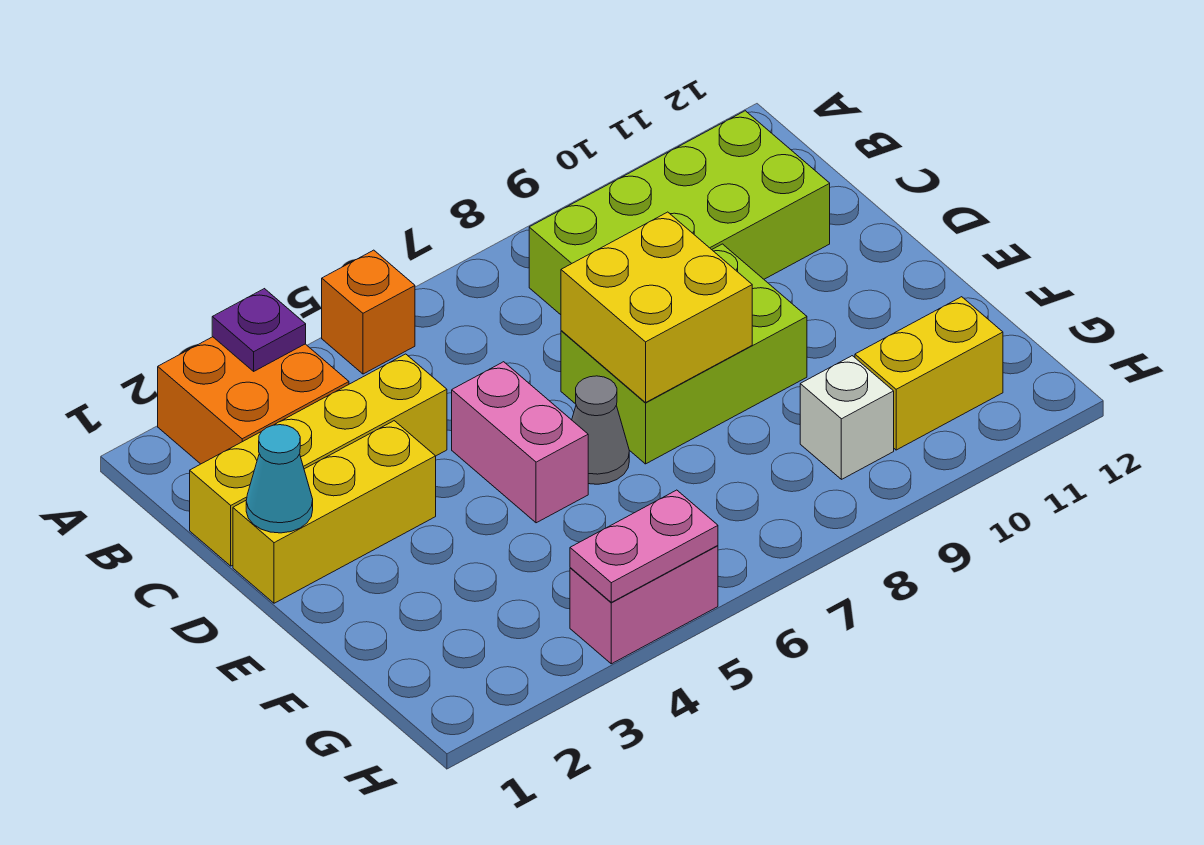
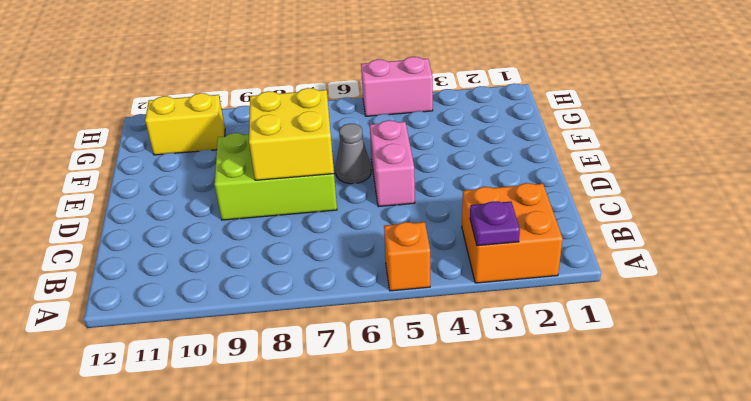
none -> lime 2x4 brick [529,111,830,315]
none -> yellow 1x4 brick [190,354,447,566]
none -> yellow 1x3 brick [233,421,436,603]

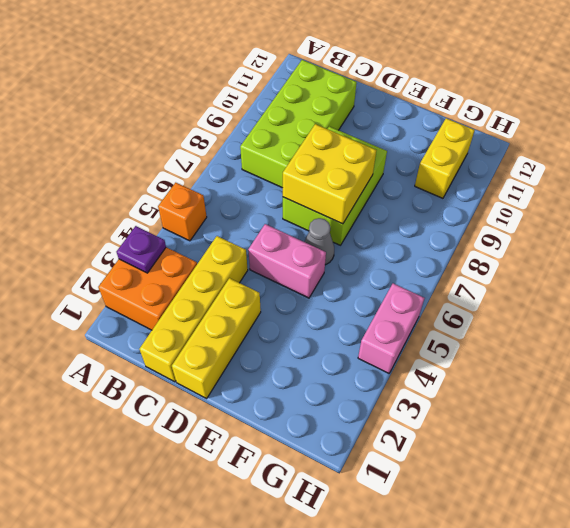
none -> white 1x1 brick [800,356,894,479]
none -> cyan 1x1 cone [246,425,313,533]
none -> pink 1x2 plate [570,490,718,602]

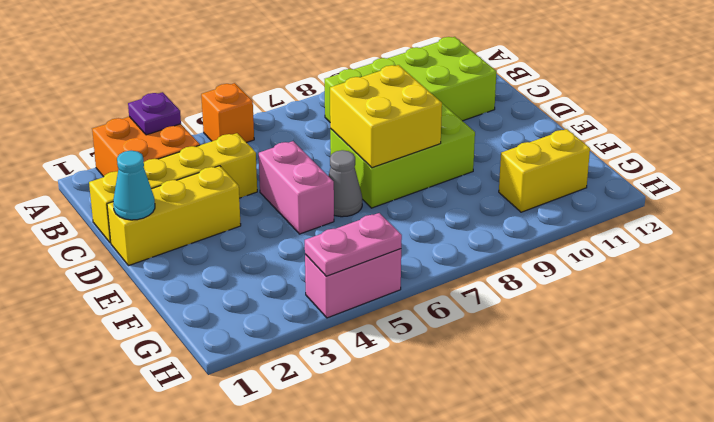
none -> white 1x1 brick [800,356,894,479]

